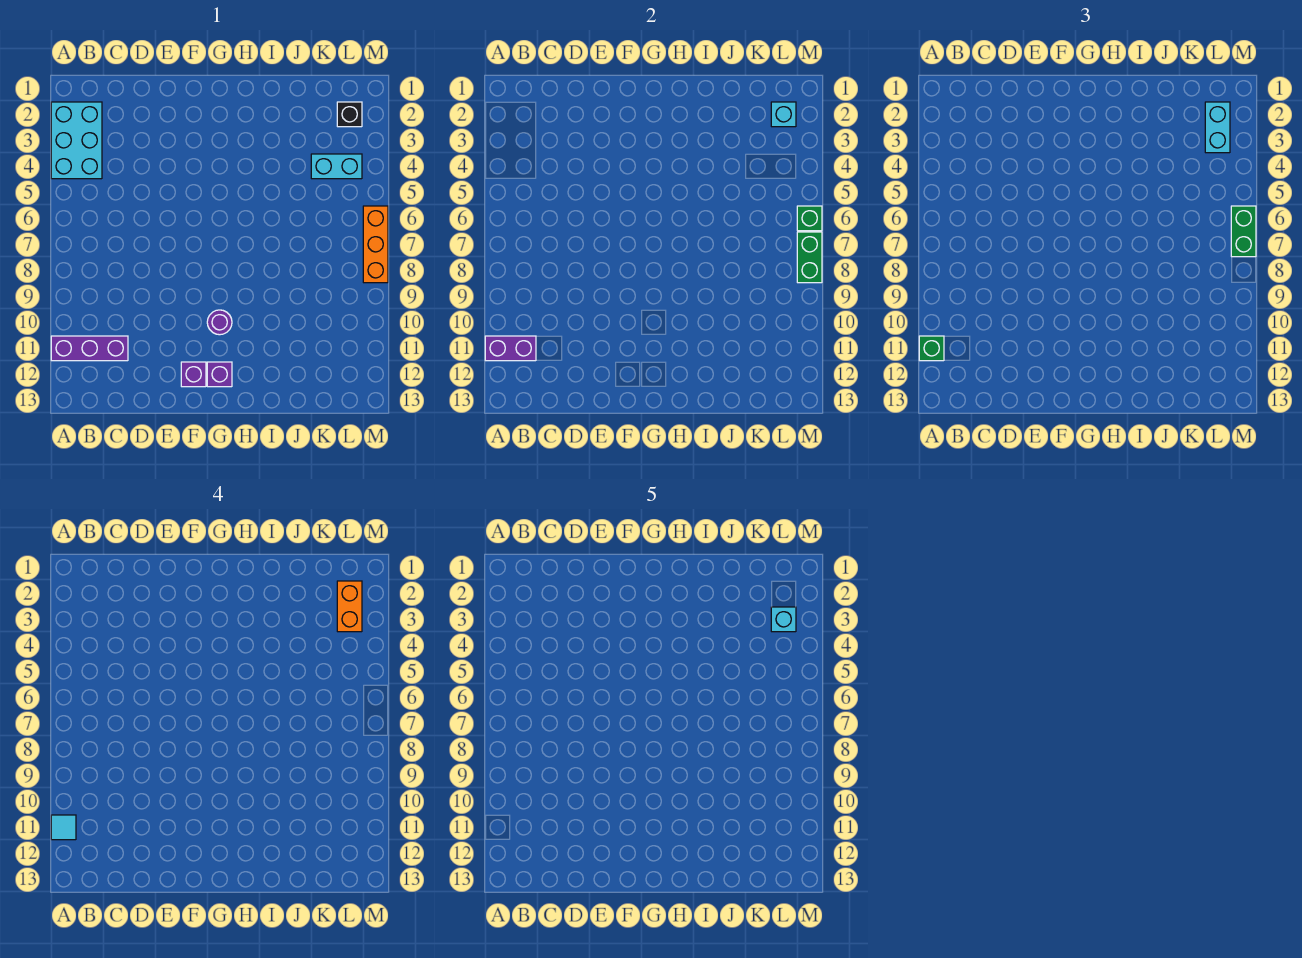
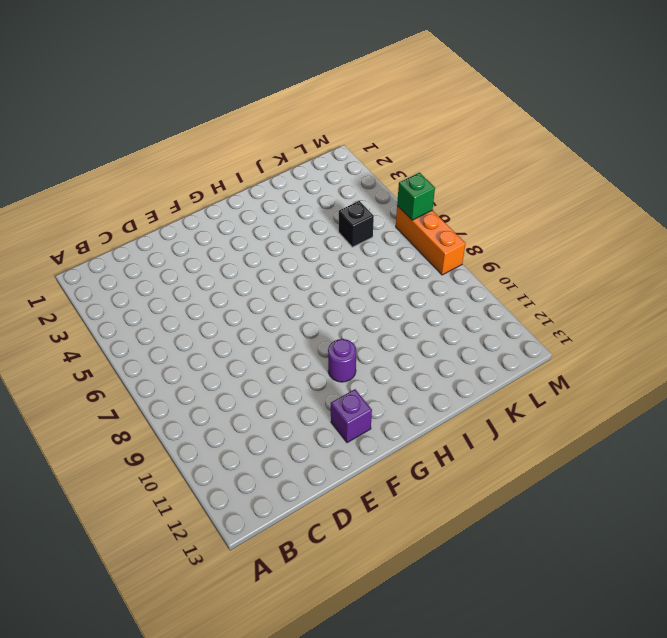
black 1x1 brick [339,201,374,247] -> black 1x1 brick moved to [337,102,362,127]
none -> cyan 2x3 brick [51,102,102,179]
none -> purple 1x3 brick [51,336,128,361]
none -> purple 1x1 brick [207,362,232,387]

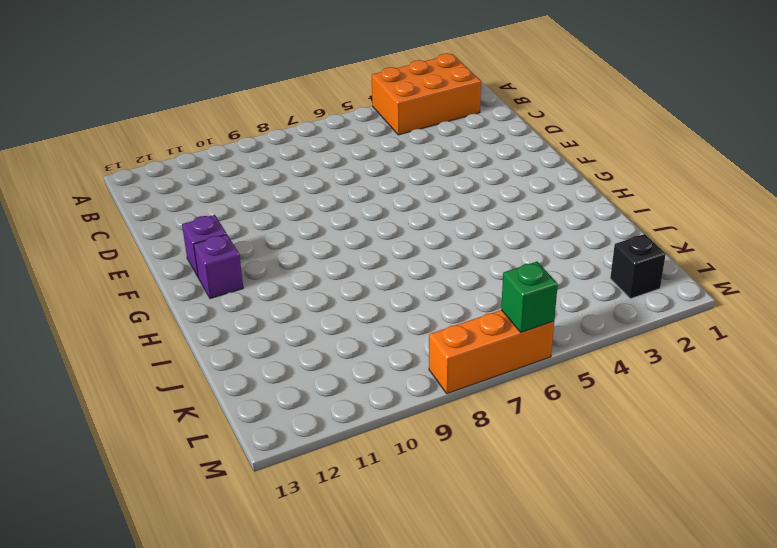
orange 2x3 brick [372,53,481,135] -> cyan 2x3 brick [51,102,102,179]
none -> purple 1x3 brick [51,336,128,361]
none -> purple 1x1 round brick [207,310,232,335]
none -> cyan 1x2 brick [311,154,362,179]

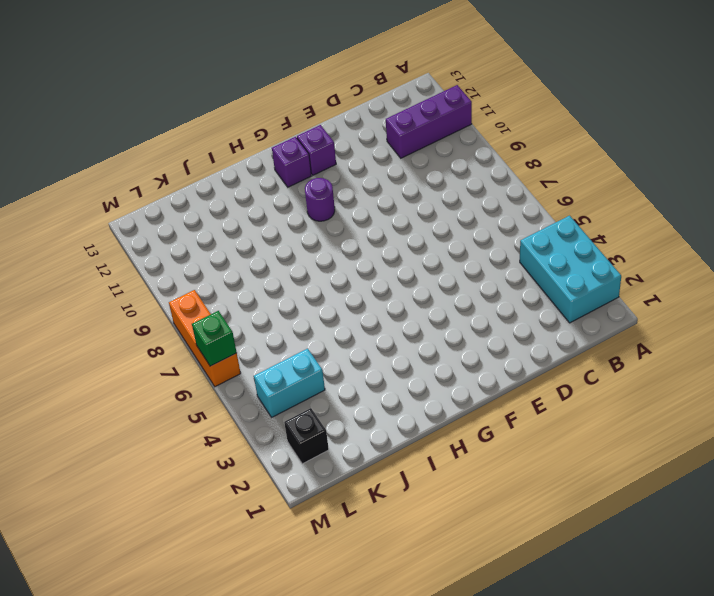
none -> purple 1x2 brick [485,336,536,361]
none -> cyan 1x1 brick [771,102,796,127]
none -> green 1x2 brick [797,232,822,283]

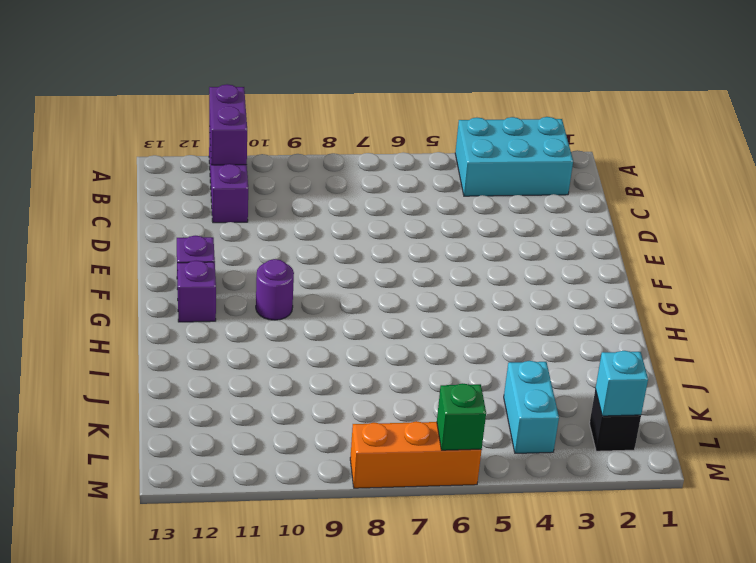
none -> green 1x2 brick [797,232,822,283]
none -> green 1x1 brick [919,336,944,361]
none -> cyan 1x2 brick [1205,102,1230,153]

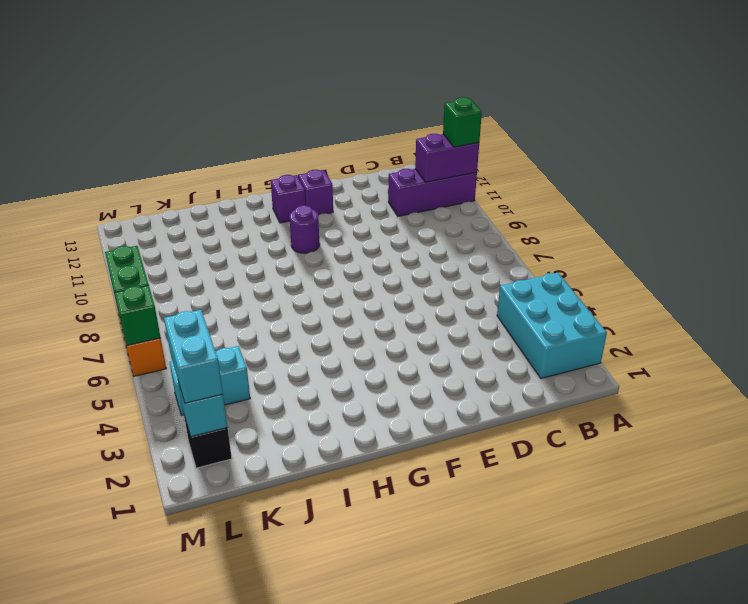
none -> green 1x2 brick [1231,206,1256,257]
none -> cyan 1x1 tile [51,815,76,840]
none -> orange 1x2 brick [337,581,362,632]

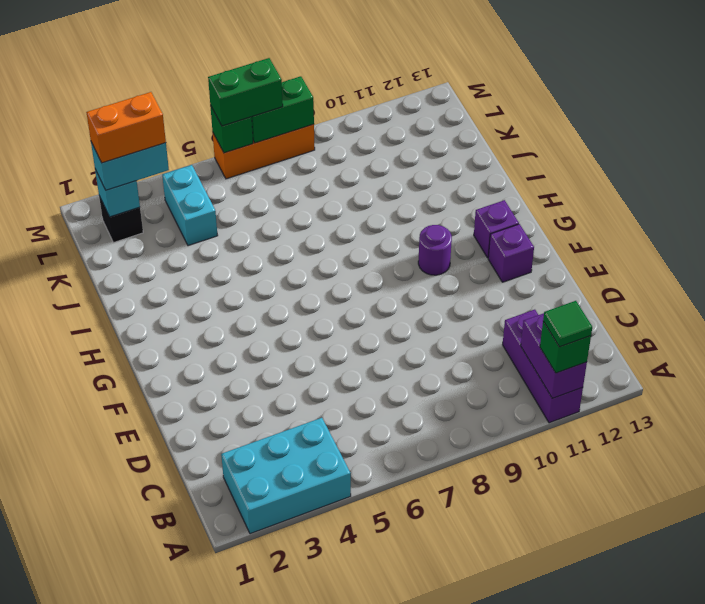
green 1x1 tile [543,301,592,347] -> cyan 1x1 tile [51,815,76,840]
none -> cyan 1x1 brick [771,607,796,632]

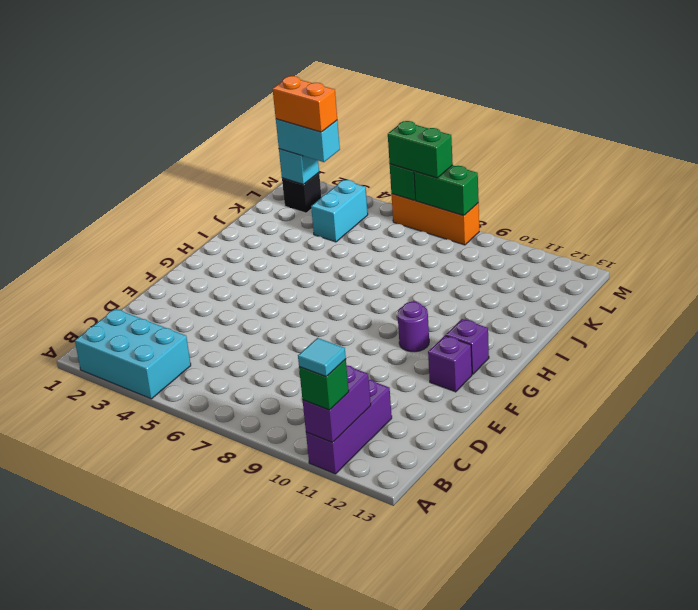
none -> cyan 1x1 brick [771,607,796,632]

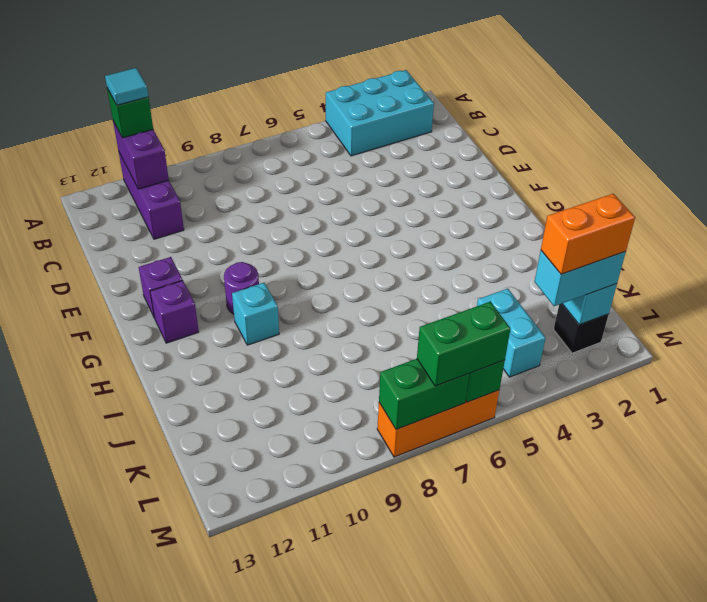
cyan 1x1 brick [232,283,279,345] -> cyan 1x1 brick moved to [771,607,796,632]

